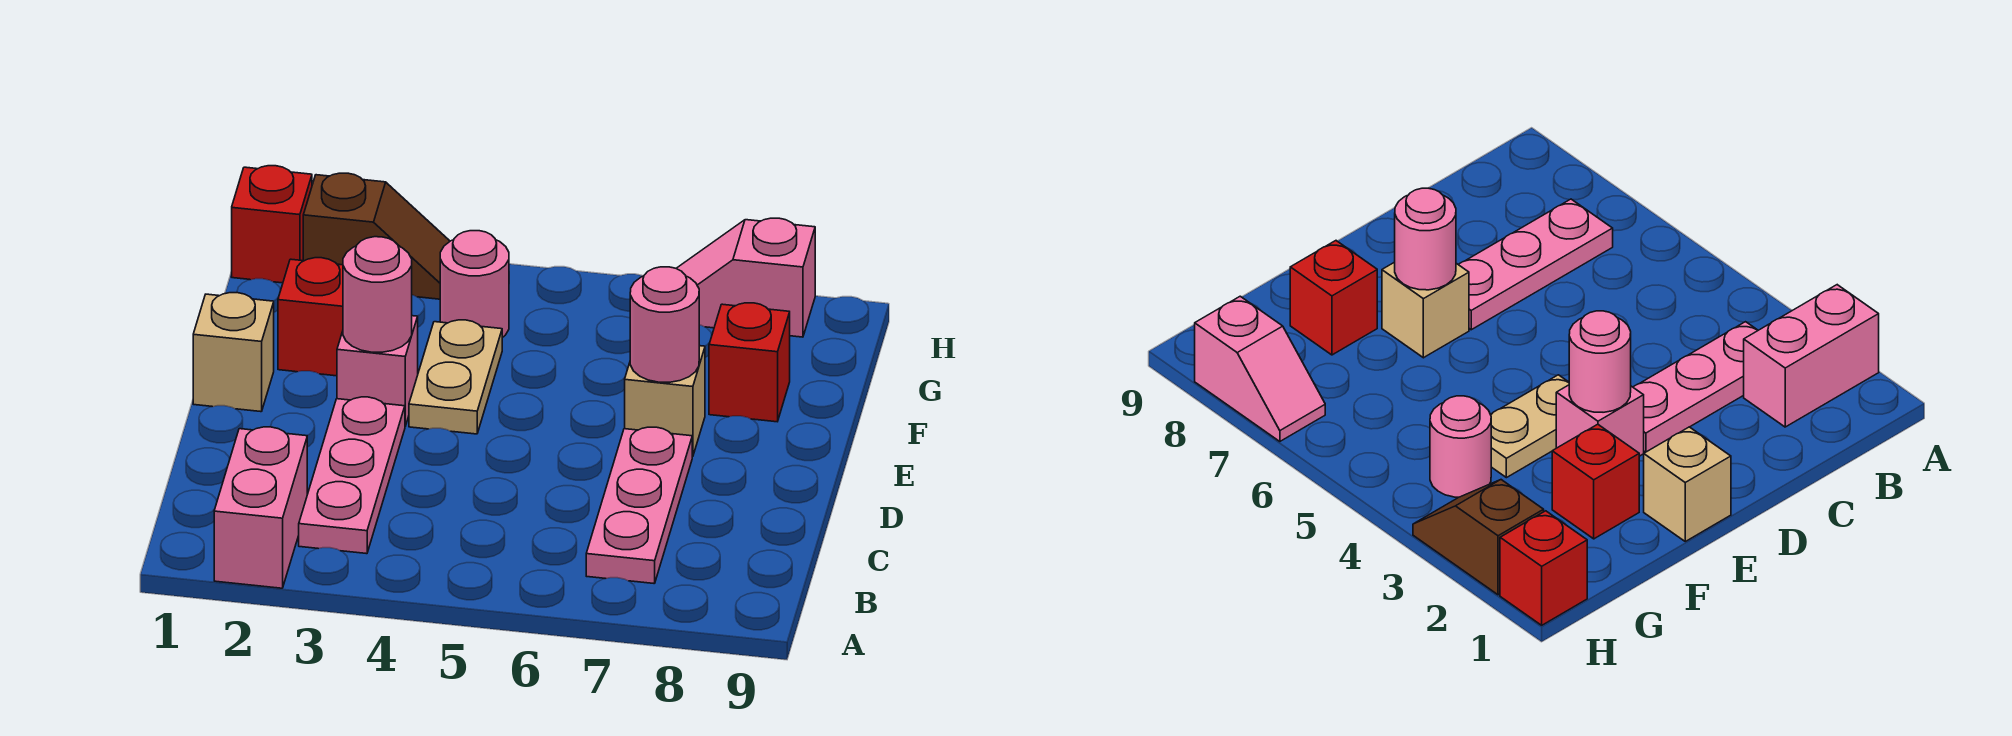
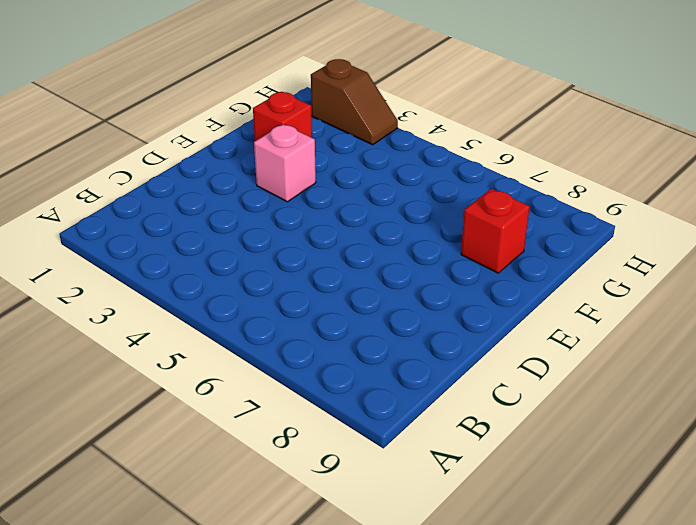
none -> pink 1x2 brick [214,427,307,588]
none -> pink 1x3 plate [299,397,405,554]
none -> pink 1x3 plate [586,427,692,584]

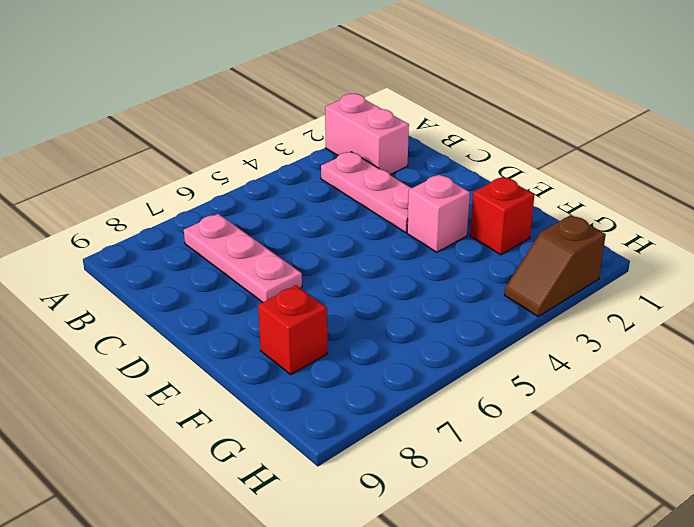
none -> tan 1x1 brick [193,293,274,412]
none -> tan 1x2 plate [409,320,502,434]
none -> tan 1x1 brick [625,346,705,457]

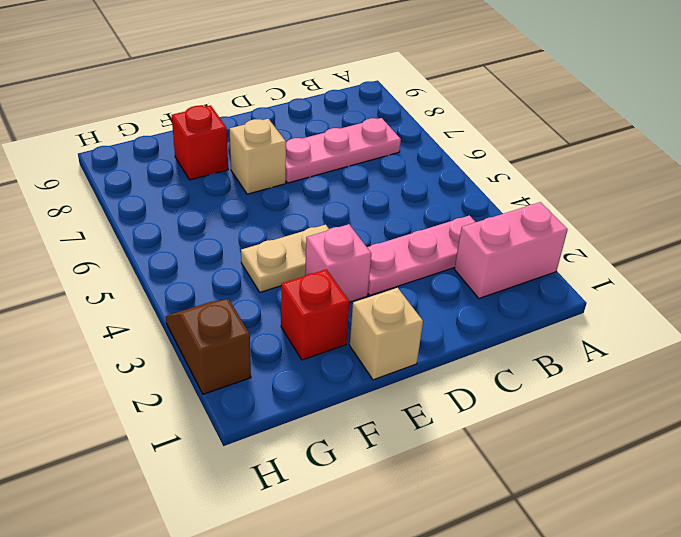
none -> pink 1x1 round brick [440,231,509,338]
none -> red 1x1 brick [232,166,312,283]
none -> pink 1x2 slope [676,218,815,337]

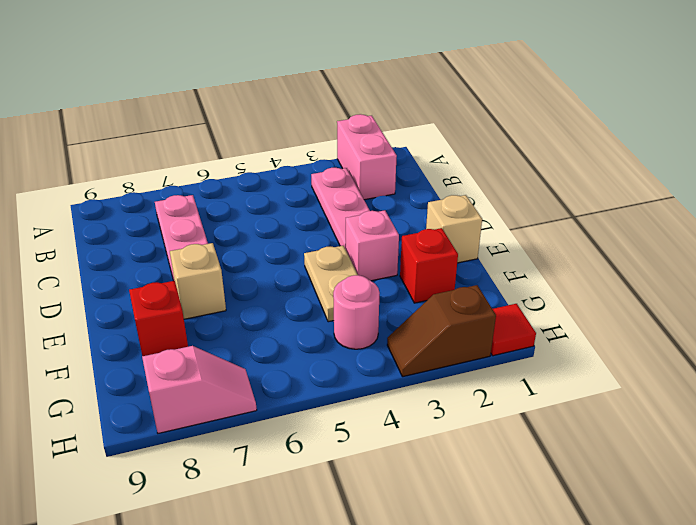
red 1x1 tile [491,304,536,356] -> red 1x1 brick [232,166,312,283]
none -> pink 1x1 round brick [343,237,412,352]
none -> pink 1x1 round brick [630,267,699,382]

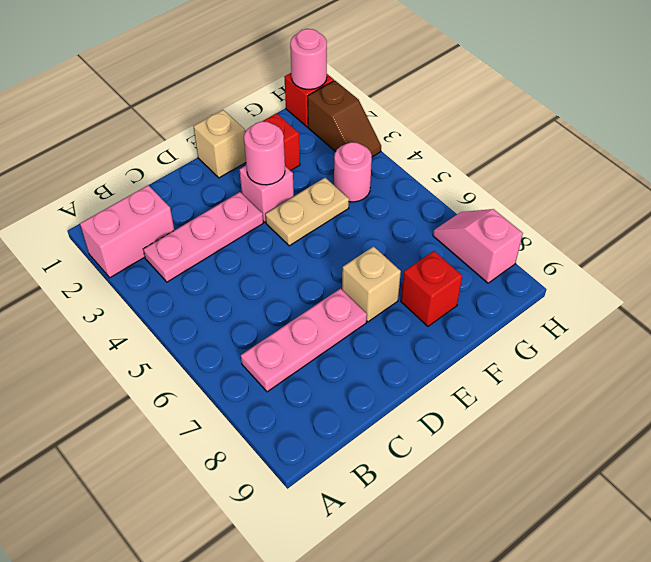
pink 1x1 round brick [290,29,327,89] -> pink 1x1 round brick moved to [630,267,699,382]

